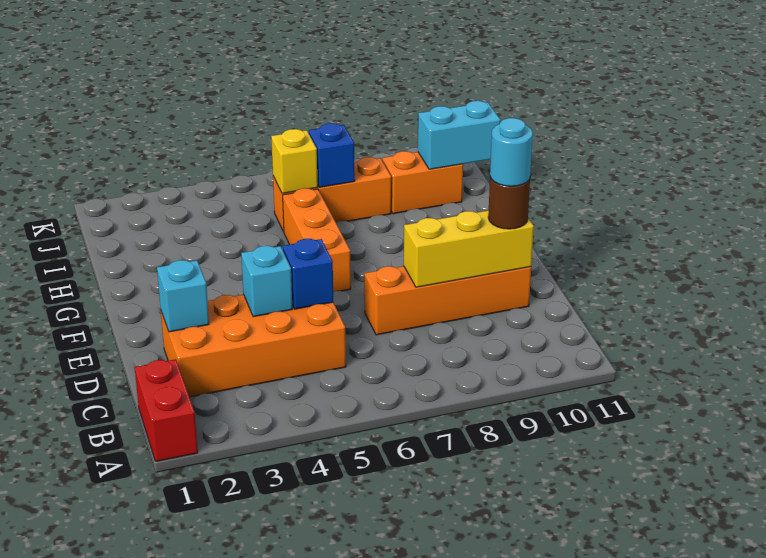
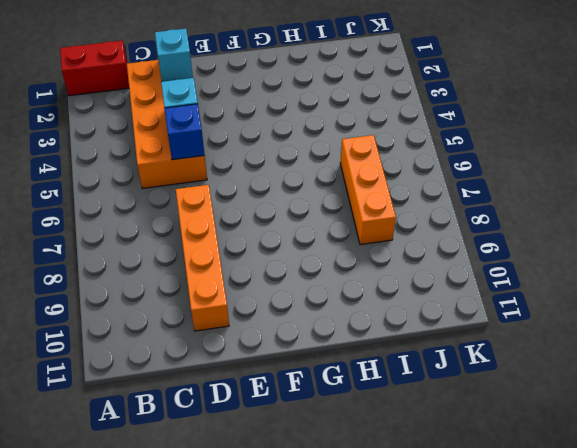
none -> orange 1x3 brick [283,188,351,292]
none -> orange 1x2 brick [382,151,463,214]
none -> yellow 1x3 brick [404,210,534,287]

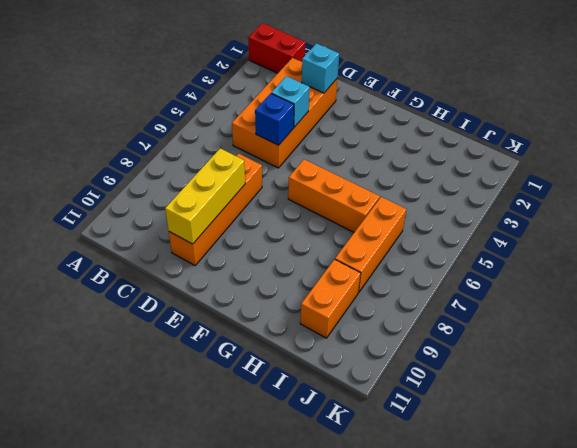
none -> yellow 1x1 brick [271,129,318,193]
none -> blue 1x1 brick [309,123,355,187]
none -> cyan 1x2 brick [418,101,500,169]

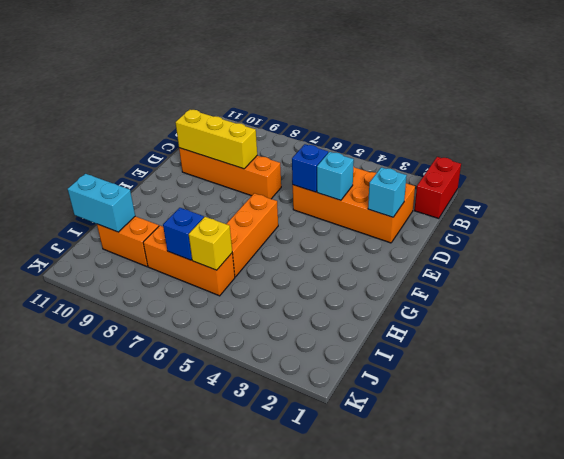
none -> brown 1x1 round brick [488,177,530,229]
none -> cyan 1x1 round brick [490,118,533,186]

